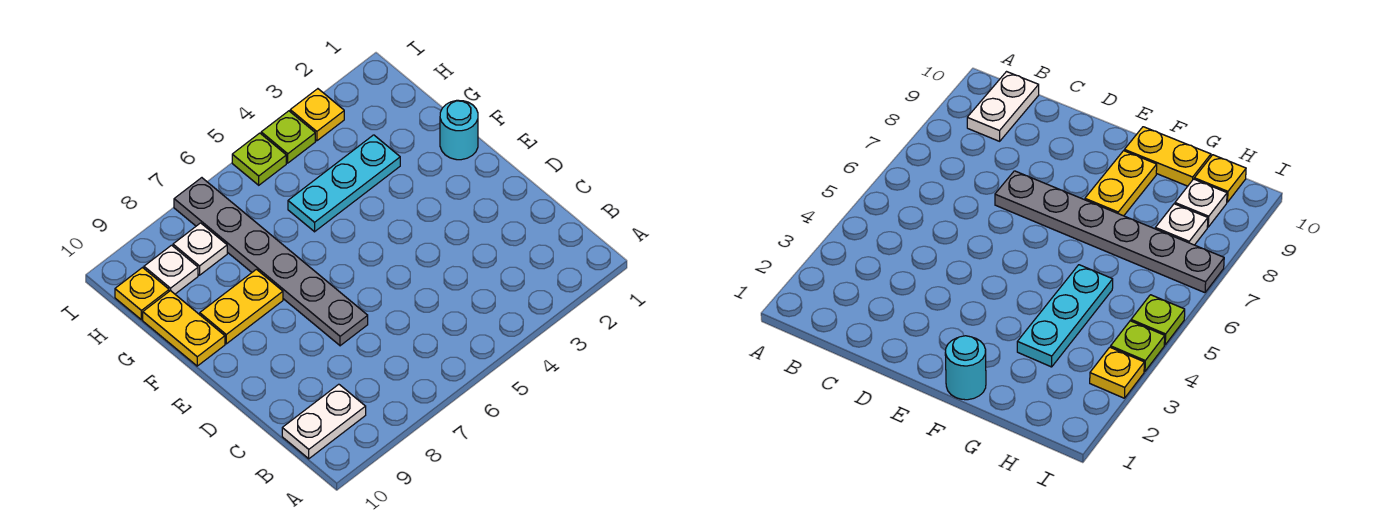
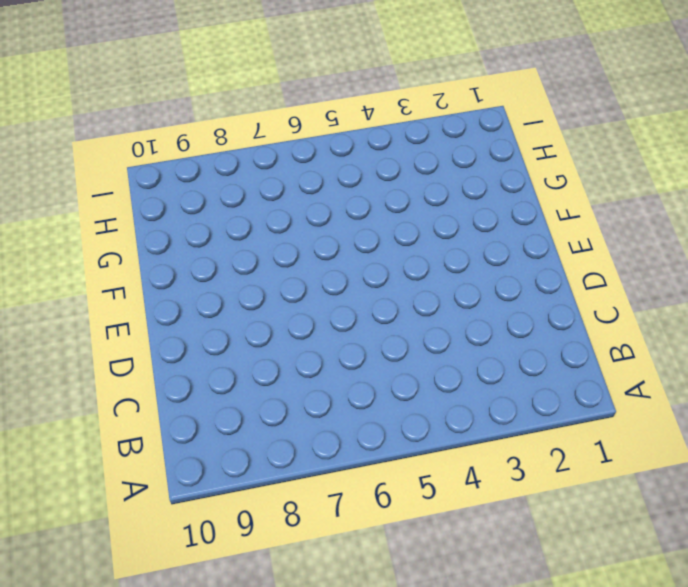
none -> white 1x2 plate [282,384,366,459]
none -> grey 1x6 plate [174,178,368,346]
none -> cyan 1x1 round brick [440,100,478,160]

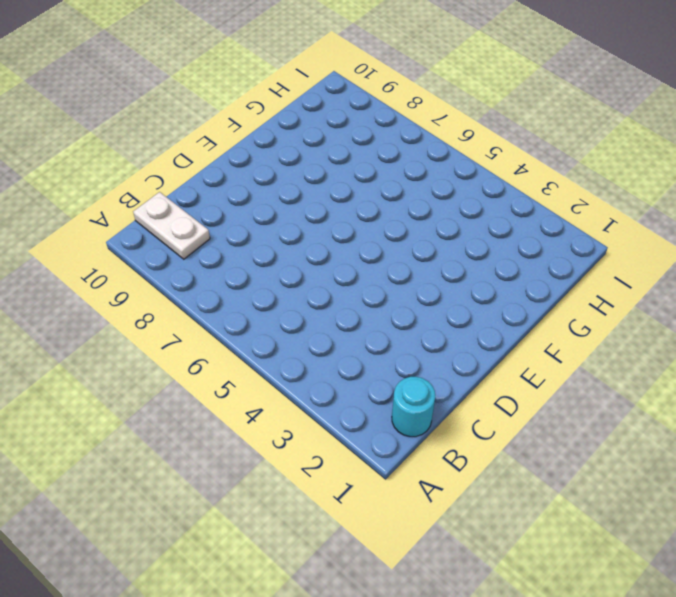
cyan 1x1 round brick [392,377,435,437] -> cyan 1x1 round brick moved to [440,100,478,160]
none -> grey 1x6 plate [174,178,368,346]
none -> yellow 1x2 plate [200,269,283,344]
none -> yellow 1x2 plate [143,291,225,366]

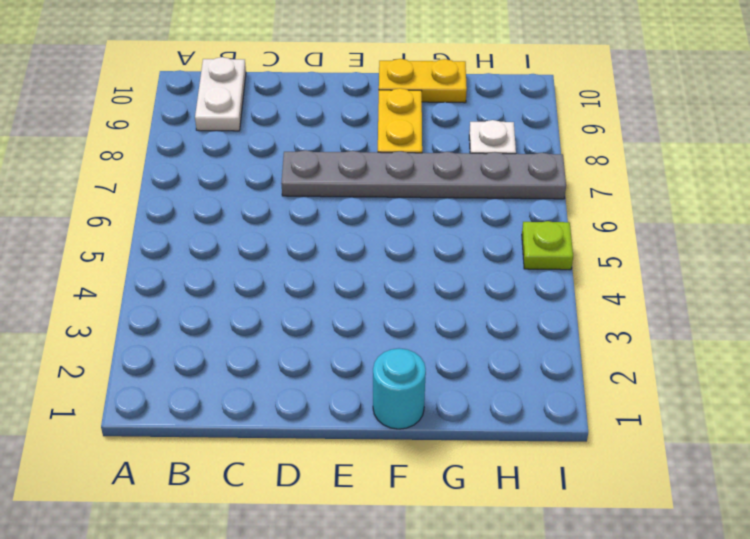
none -> cyan 1x3 plate [288,135,400,232]
none -> white 1x1 plate [144,245,198,294]
none -> yellow 1x1 plate [115,268,169,320]

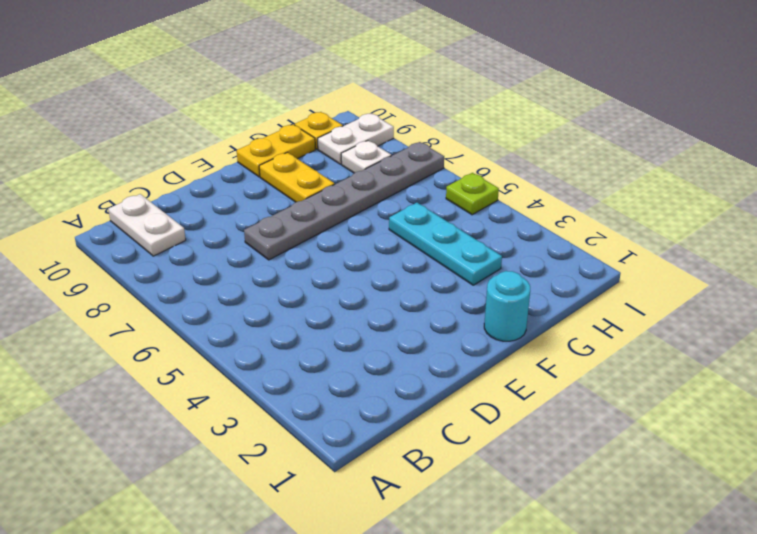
white 1x2 plate [318,113,394,164] -> white 1x1 plate [144,245,198,294]
none -> yellow 1x1 plate [290,89,344,141]
none -> lime 1x1 plate [261,111,315,163]

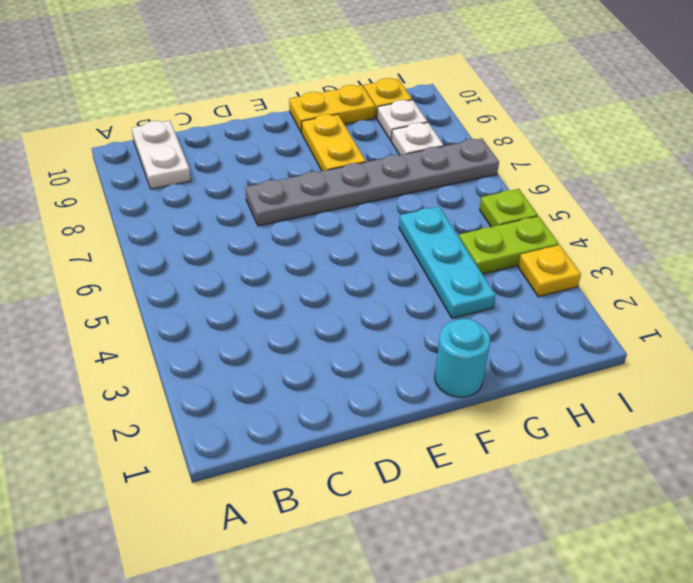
lime 1x2 plate [459,216,559,274] -> lime 1x1 plate [261,111,315,163]

